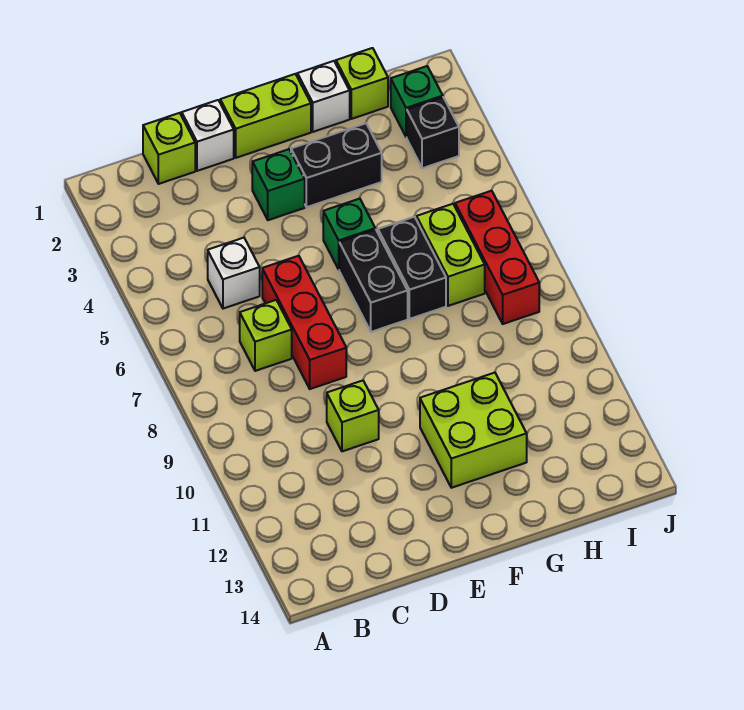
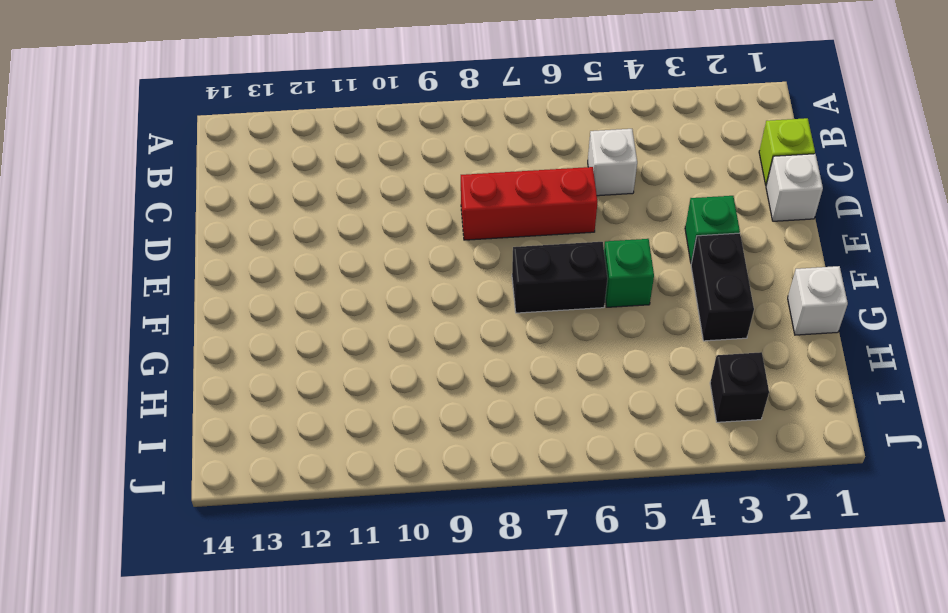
none -> lime 1x1 brick [240,300,292,371]
none -> lime 1x1 brick [327,381,379,451]
none -> lime 1x2 brick [220,74,311,158]

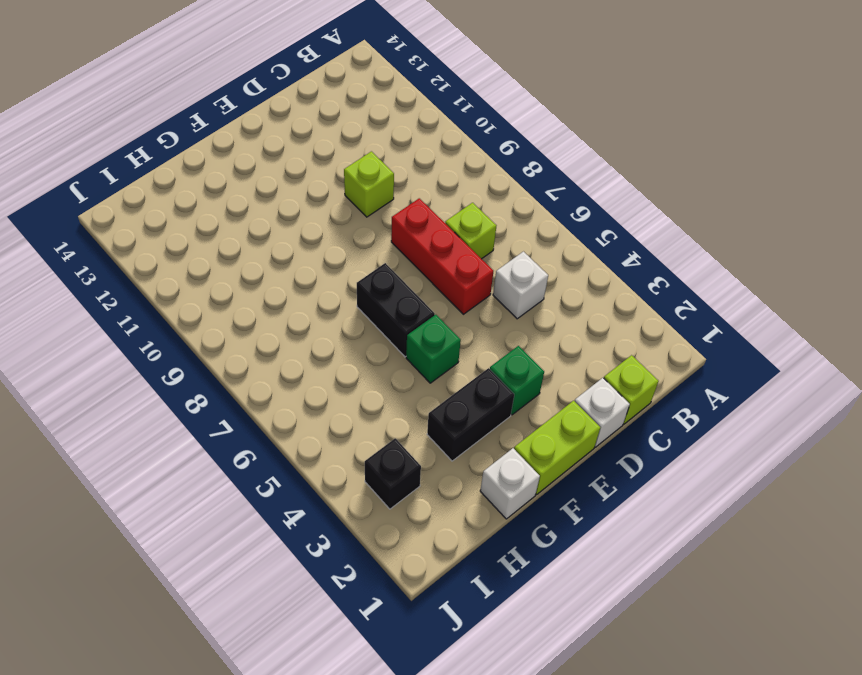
none -> lime 2x2 brick [420,373,527,488]
none -> black 1x2 brick [378,217,446,319]
none -> lime 1x1 brick [336,48,388,119]

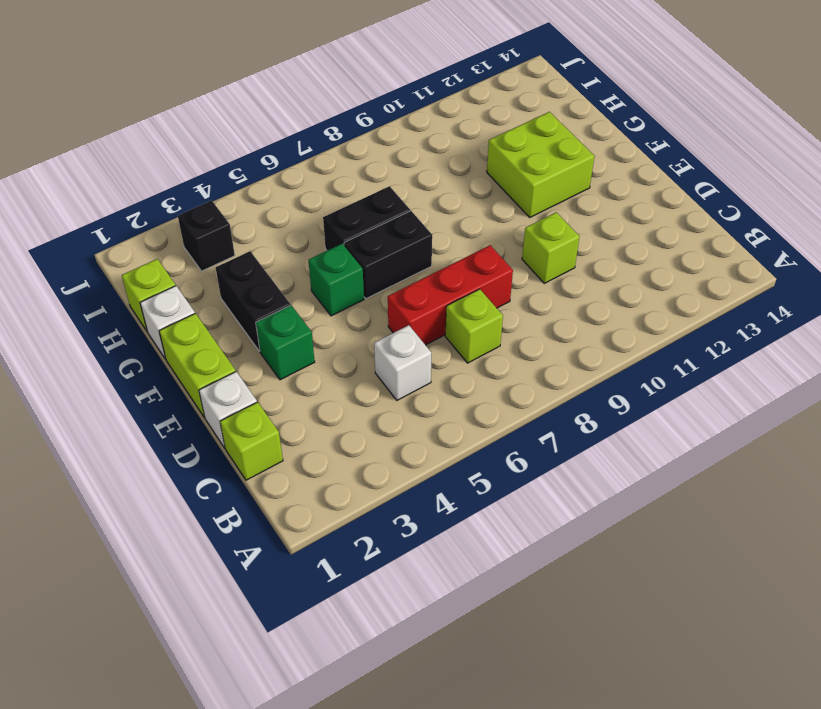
none -> lime 1x2 brick [417,204,485,306]
none -> green 1x1 brick [391,66,443,137]
none -> red 1x3 brick [455,191,539,324]

